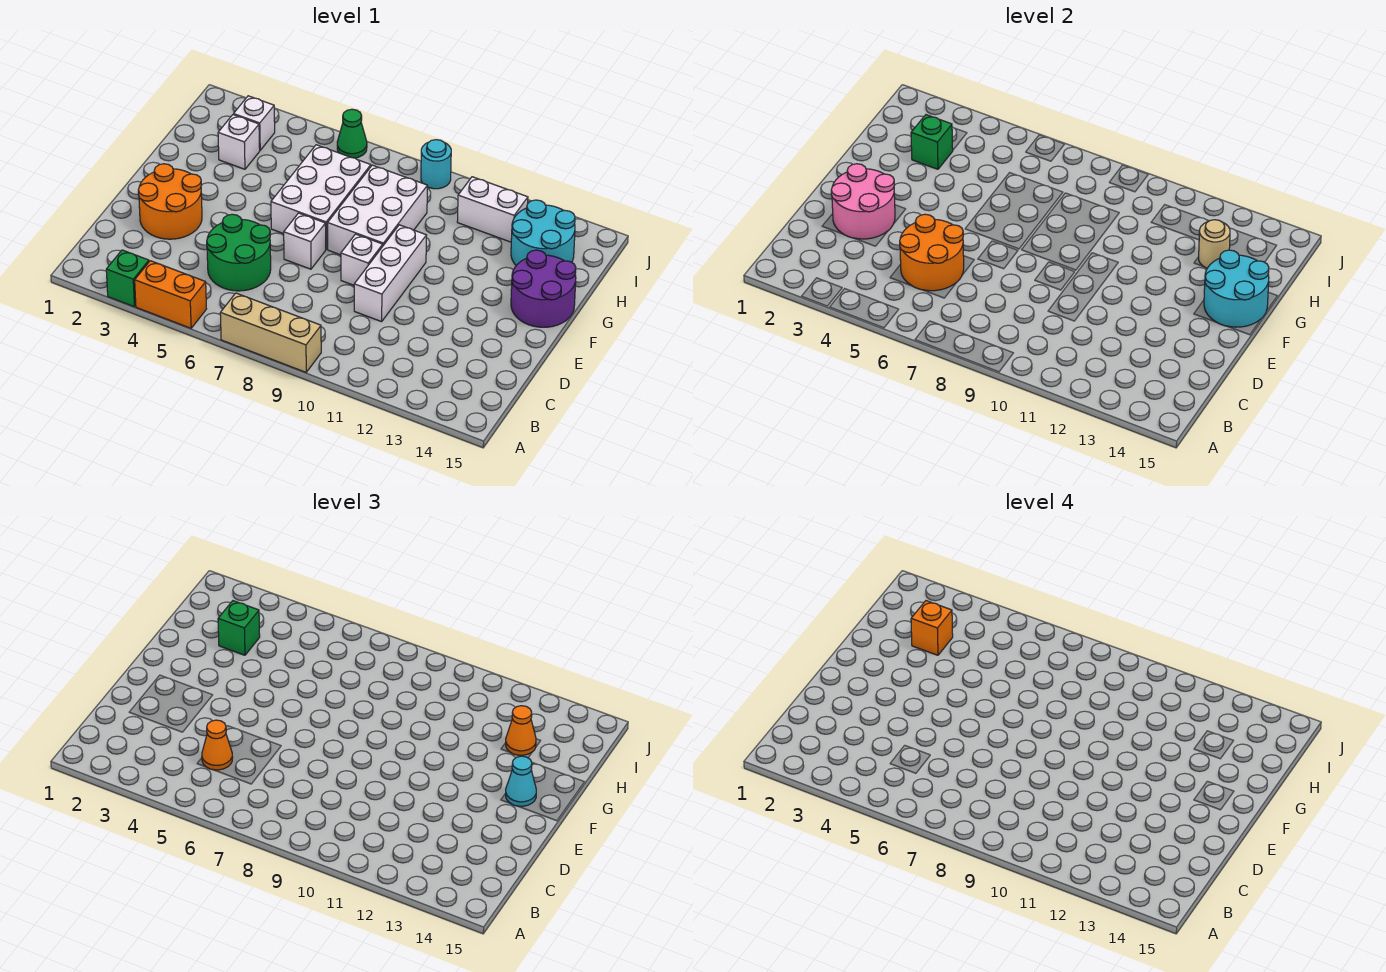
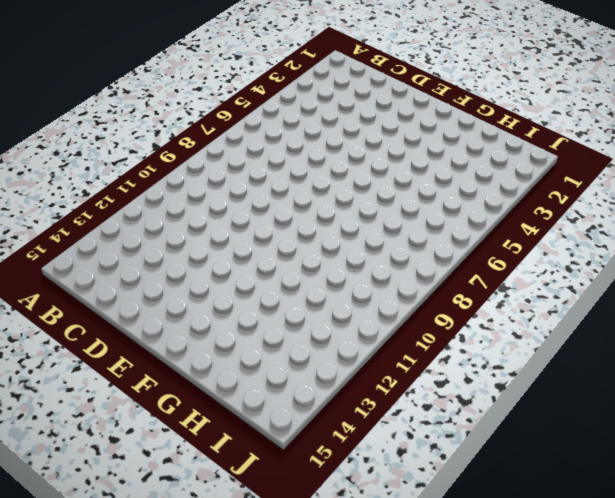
none -> green 1x1 brick [106,250,149,307]
none -> orange 1x2 brick [135,261,206,328]
none -> tan 1x3 brick [220,293,321,372]

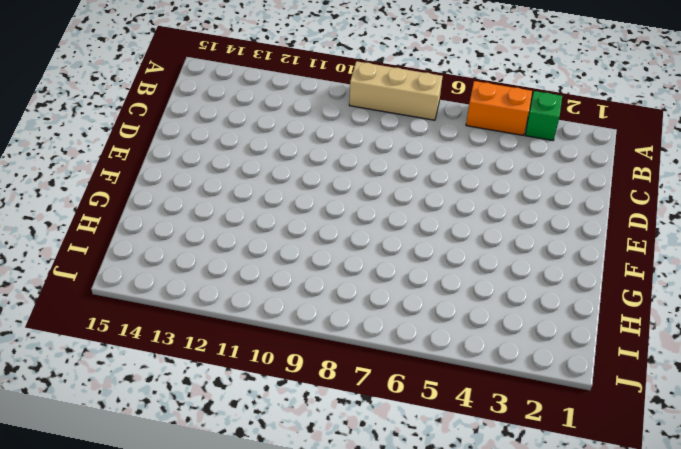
none -> green 2x2 round brick [207,214,271,291]
none -> orange 2x2 round brick [138,164,202,239]
none -> white 1x3 brick [354,225,426,322]

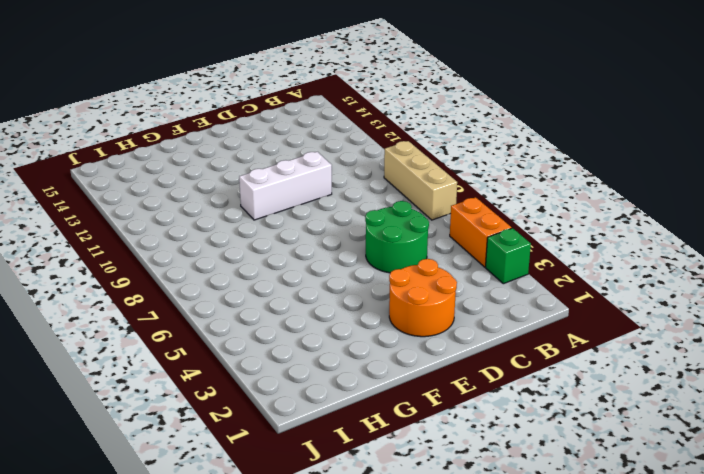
none -> white 1x1 brick [284,213,326,269]
none -> white 1x1 brick [341,234,383,285]
none -> white 2x3 brick [271,145,371,249]

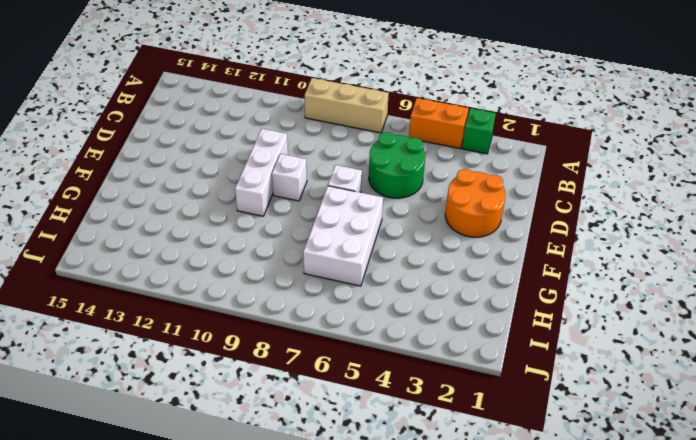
none -> white 2x3 brick [328,165,427,255]
none -> purple 2x2 round brick [511,250,576,327]
none -> white 1x1 brick [218,115,260,169]

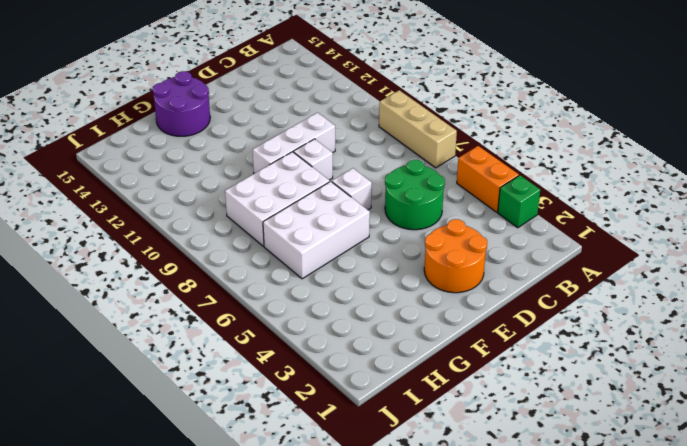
none -> white 1x1 brick [218,115,260,169]
none -> cyan 2x2 round brick [511,200,575,265]
none -> white 1x1 brick [234,96,275,150]

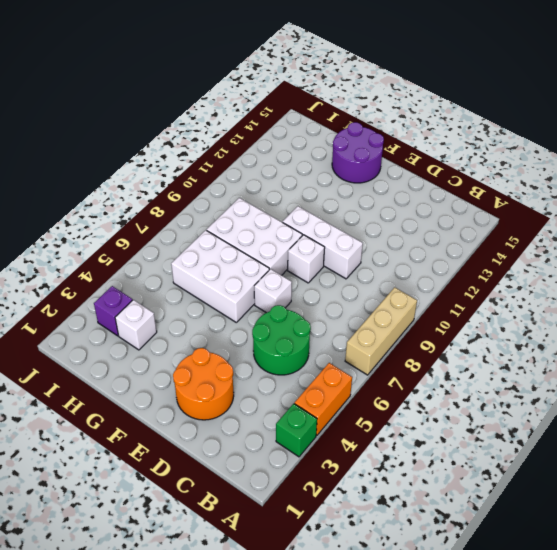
purple 1x1 brick [94,286,132,336] -> white 1x1 brick [234,96,275,150]
none -> cyan 2x2 round brick [511,200,575,265]
none -> white 1x2 brick [457,177,528,242]
none -> green 1x1 cone [337,109,367,158]

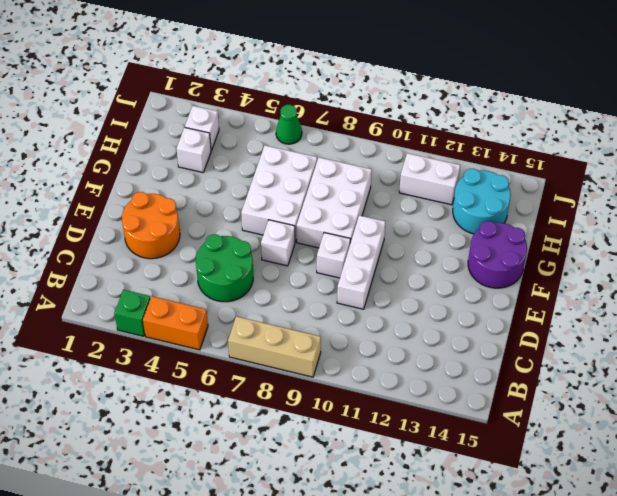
none -> cyan 1x1 round brick [421,140,451,189]
none -> orange 2x2 round brick [900,214,964,291]
none -> pink 2x2 round brick [831,164,895,239]

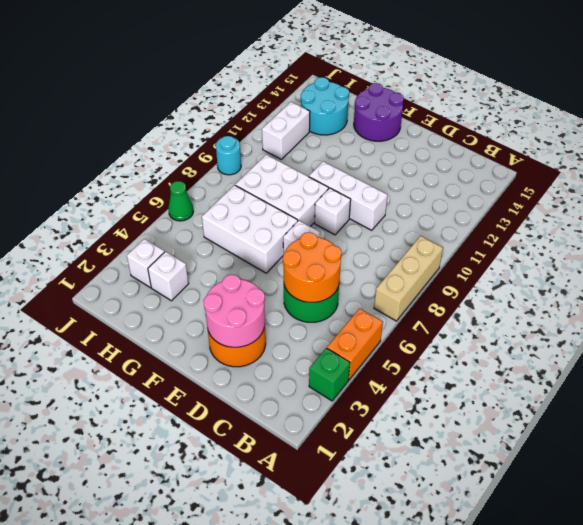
none -> cyan 2x2 round brick [1204,250,1269,327]
none -> green 1x1 brick [911,115,953,169]
none -> tan 1x1 round brick [1199,220,1230,268]

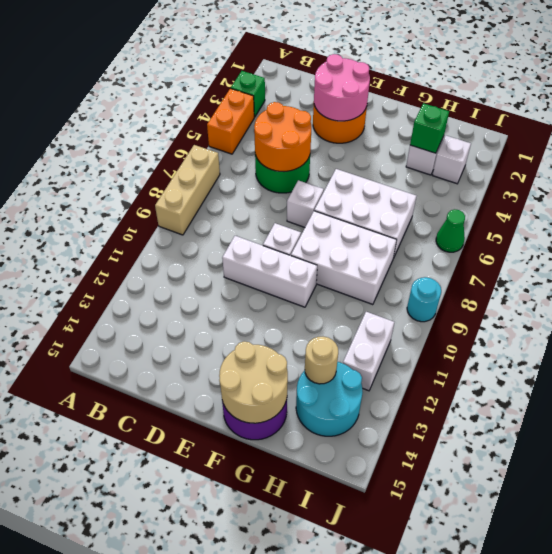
tan 2x2 round brick [219,342,288,423] -> cyan 2x2 round brick [1204,250,1269,327]
none -> orange 1x1 cone [202,720,233,770]
none -> cyan 1x1 cone [506,756,536,806]
none -> green 1x1 brick [218,601,260,655]

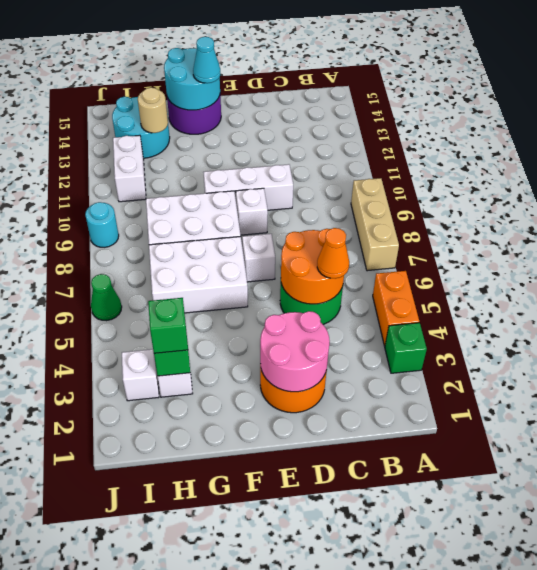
none -> orange 1x1 cone [506,706,536,755]
none -> orange 1x1 brick [911,601,953,655]

